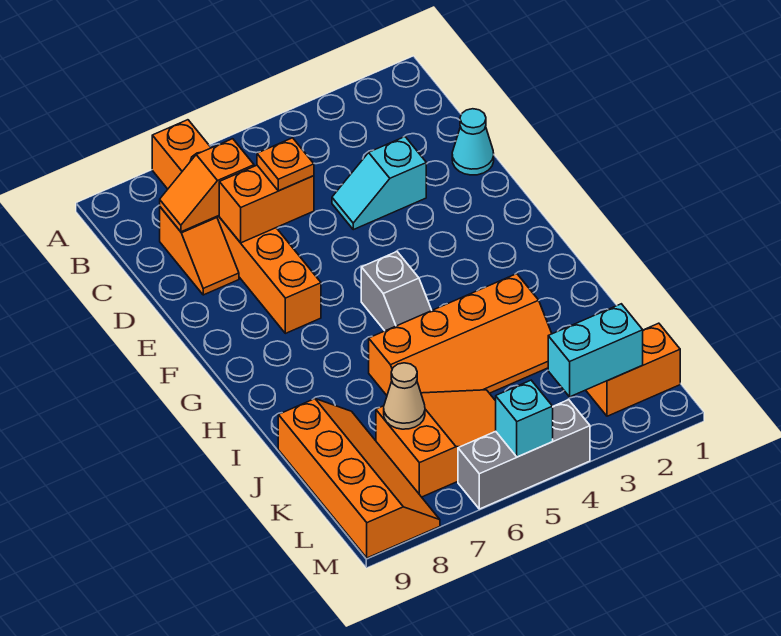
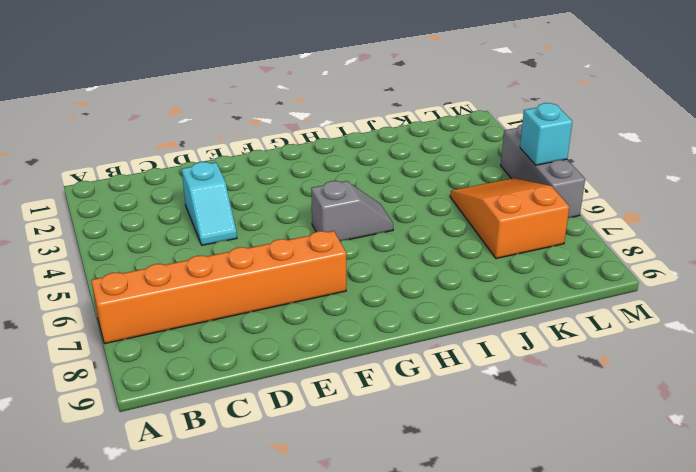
none -> orange 1x2 slope [160,207,239,295]
none -> cyan 1x1 cone [452,109,494,175]
none -> orange 2x4 slope [369,274,552,395]

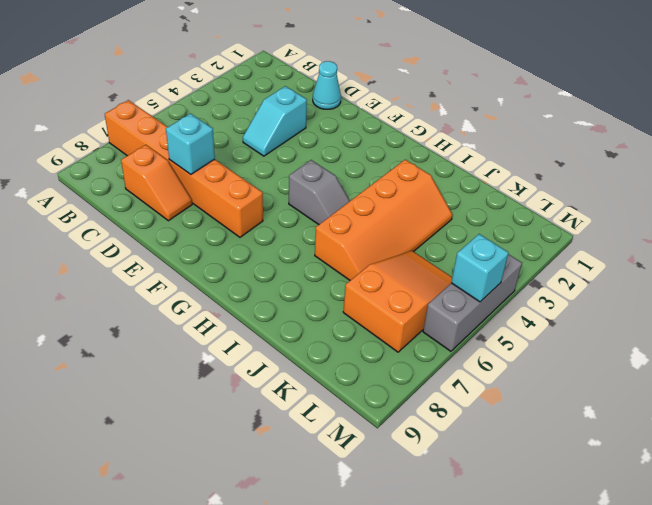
cyan 1x1 brick [166,114,215,174] -> orange 1x2 brick [219,165,314,243]
none -> orange 2x4 slope [278,399,440,558]
none -> orange 1x2 brick [586,323,680,416]
none -> orange 1x2 slope [160,139,254,232]

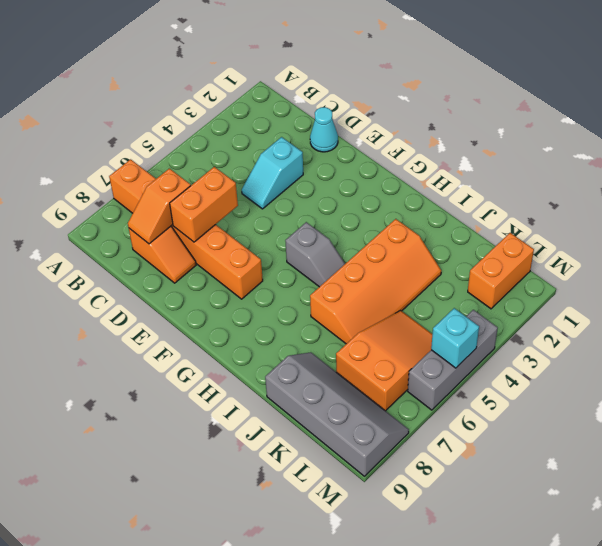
grey 2x4 slope [265,352,409,476] -> orange 2x4 slope [278,399,440,558]
none -> tan 1x1 cone [384,363,425,429]
none -> cyan 1x2 brick [548,304,643,397]
none -> orange 1x1 plate [257,138,314,191]

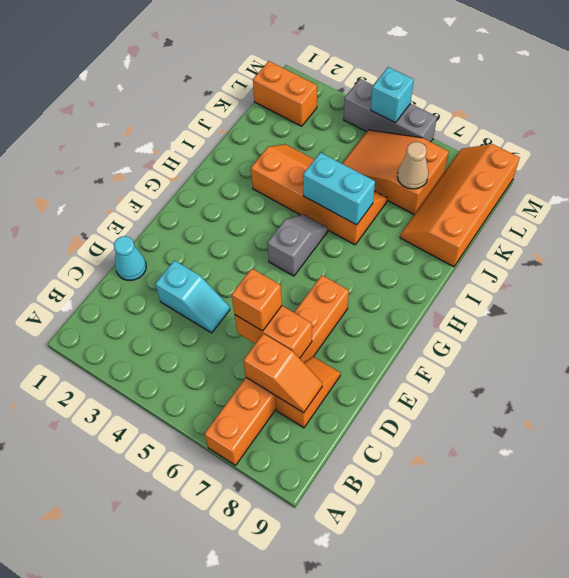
orange 1x1 brick [232,269,282,331] -> orange 1x1 plate [257,138,314,191]
cyan 1x2 brick [303,152,375,225] -> cyan 1x2 brick moved to [548,304,643,397]

